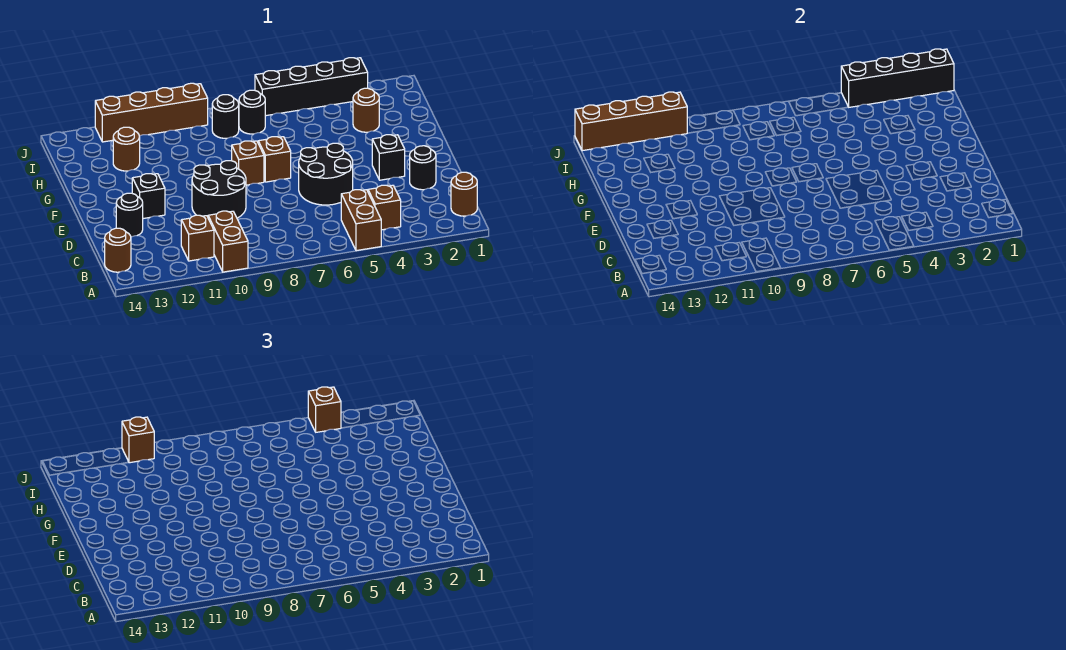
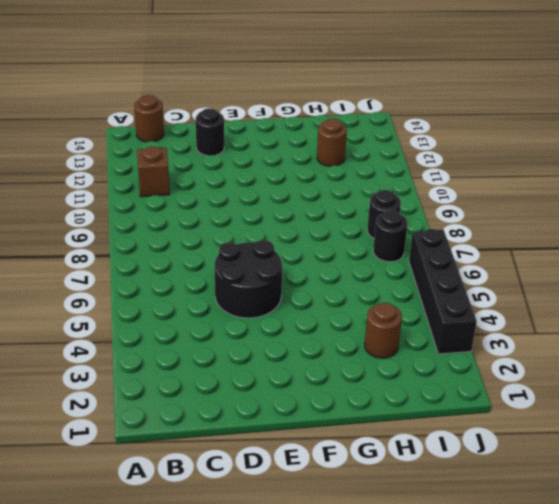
none -> brown 1x2 brick [341,190,381,251]
none -> brown 1x2 brick [208,211,248,272]
none -> brown 1x1 round brick [451,172,477,216]

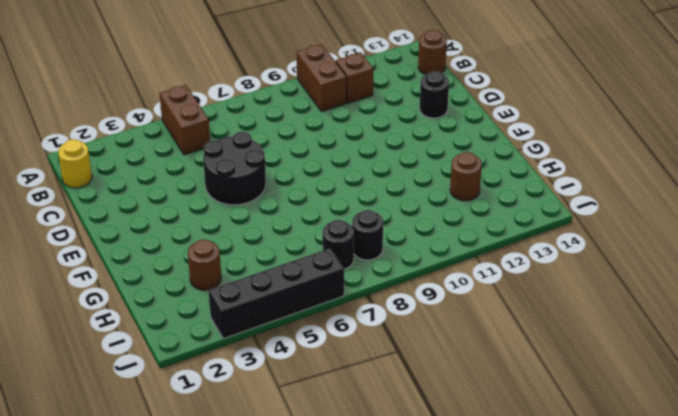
yellow 1x1 round brick [58,139,92,188] -> brown 1x1 round brick [451,172,477,216]
none -> brown 1x1 brick [368,185,401,230]
none -> black 1x1 round brick [410,146,436,190]
none -> black 2x2 round brick [192,161,246,218]

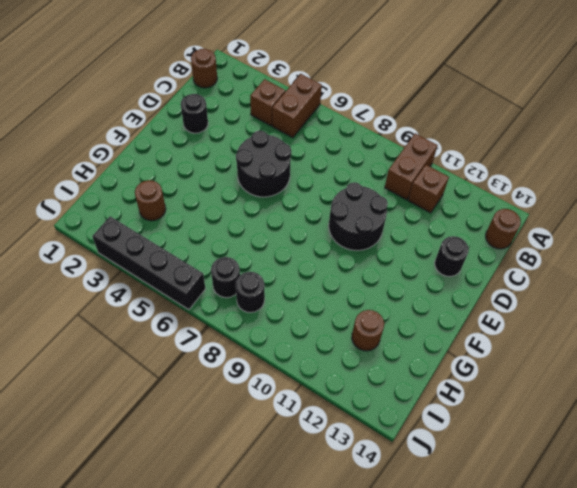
none -> black 1x1 brick [372,135,405,180]
none -> black 1x1 brick [132,174,165,219]
none -> brown 1x1 brick [258,137,291,182]

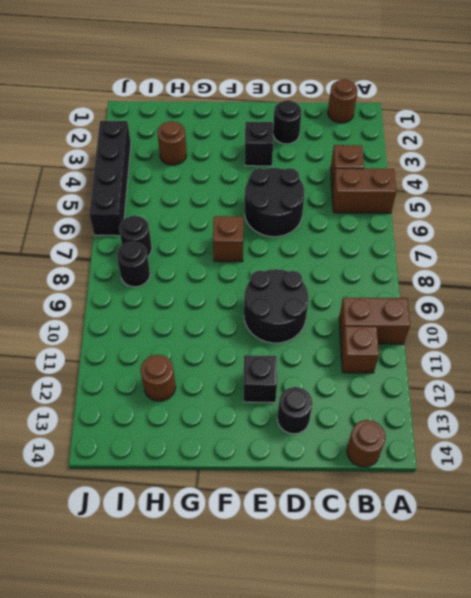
none -> brown 1x1 brick [232,141,264,185]
none -> brown 1x4 brick [95,83,208,142]
none -> black 1x4 brick [841,49,954,107]

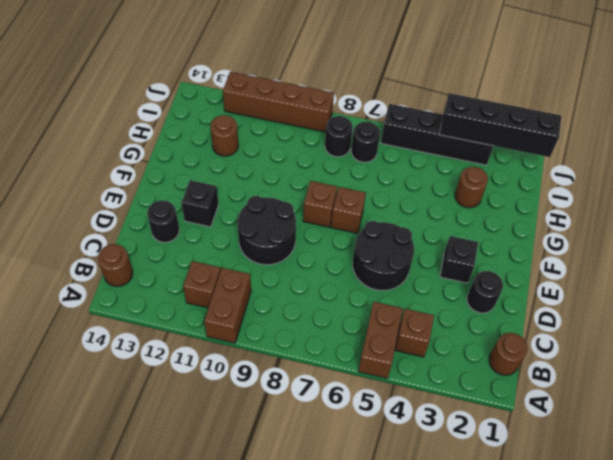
none -> brown 1x4 brick [575,92,687,151]
none -> brown 1x1 brick [308,387,341,432]
none -> brown 1x1 brick [122,417,154,463]

